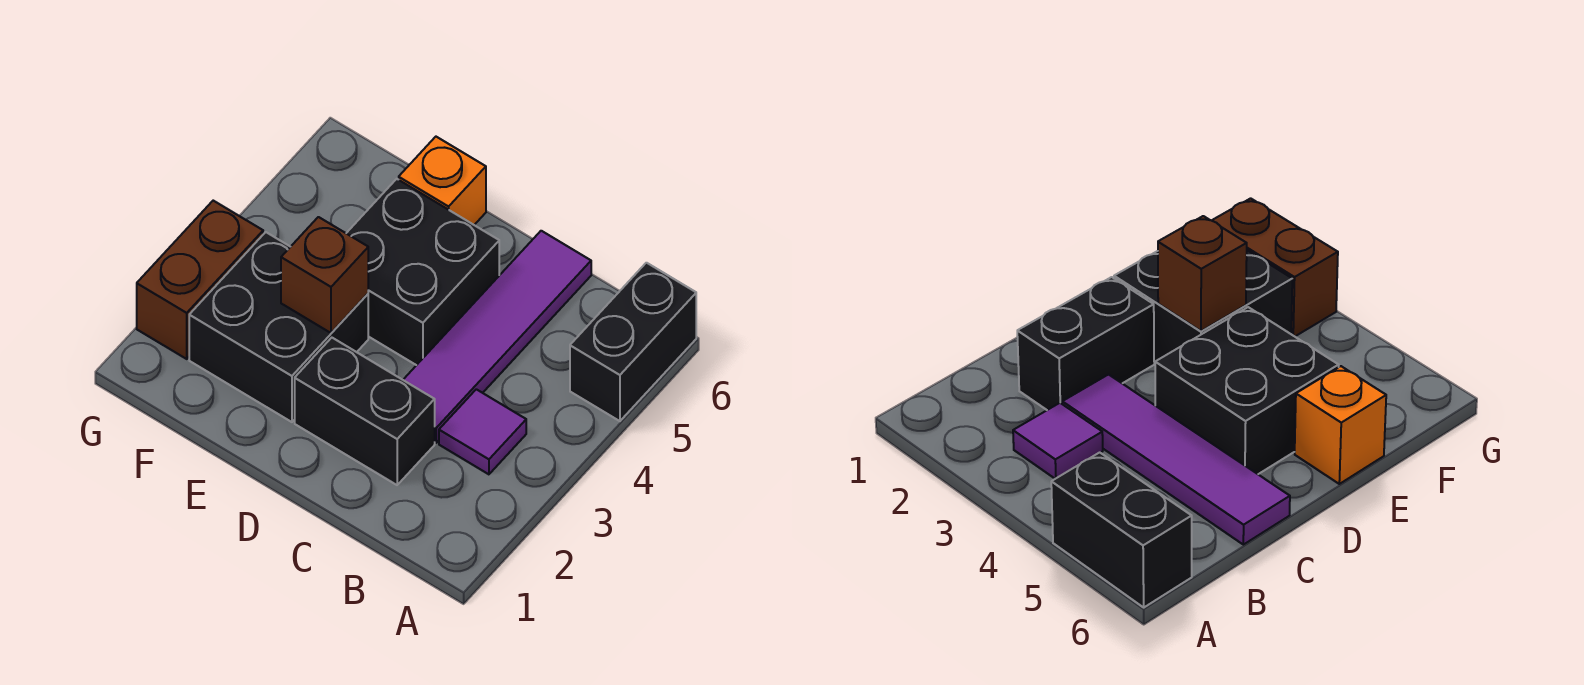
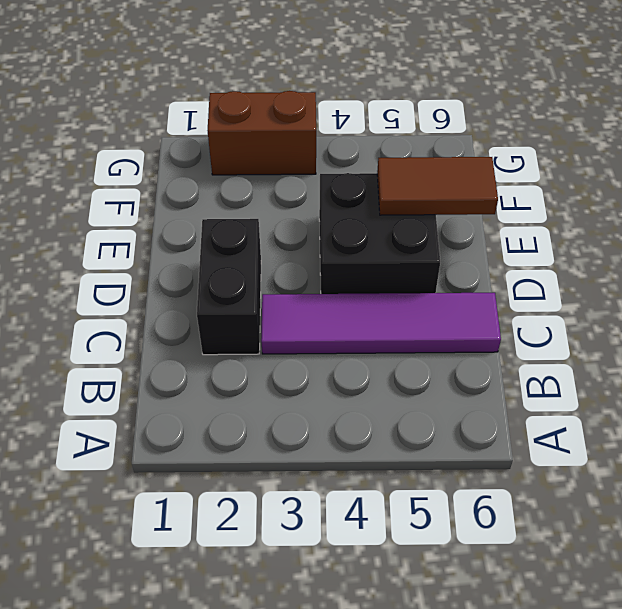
brown 1x2 tile [377,157,498,215] -> none
none -> black 1x2 brick [570,263,696,421]
none -> purple 1x1 tile [439,389,526,474]

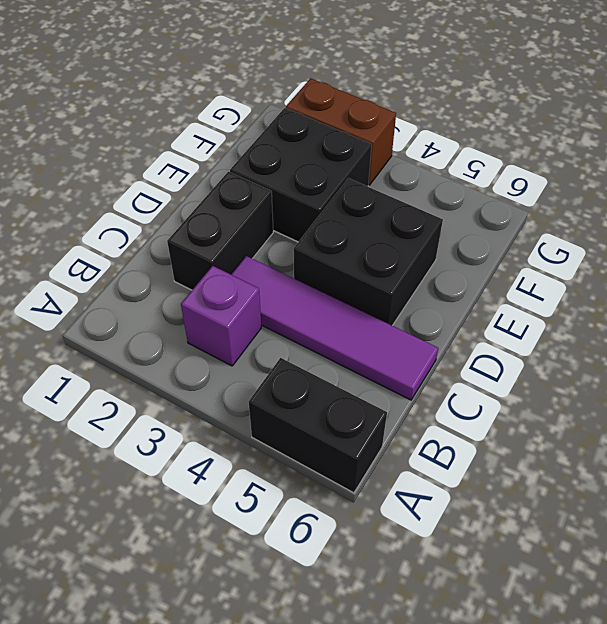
purple 1x1 brick [181,266,261,366] -> purple 1x1 tile [439,389,526,474]
none -> orange 1x1 brick [399,137,486,225]
none -> brown 1x1 brick [281,217,368,333]

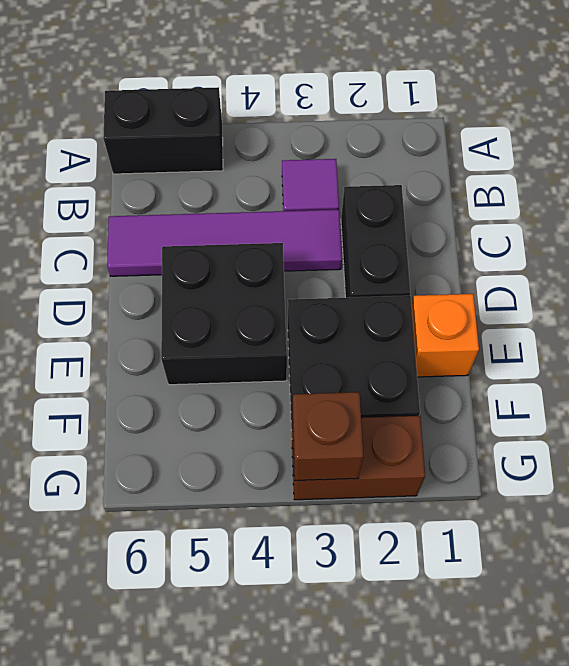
orange 1x1 brick [411,294,479,377] -> orange 1x1 brick moved to [399,137,486,225]
brown 1x1 brick [292,392,363,481] -> brown 1x1 brick moved to [281,217,368,333]

